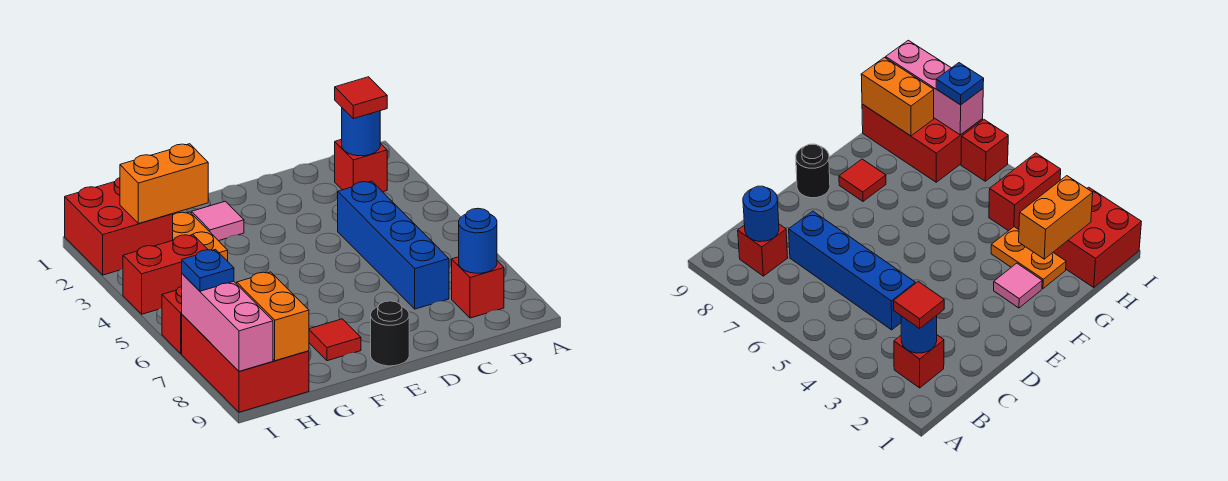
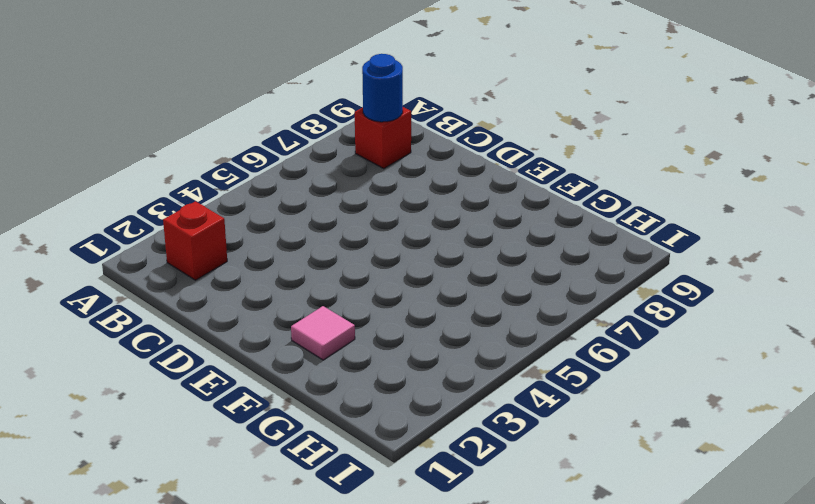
none -> blue 1x4 brick [338,181,449,309]
none -> black 1x1 round brick [371,301,409,366]
none -> red 1x1 tile [309,319,361,361]

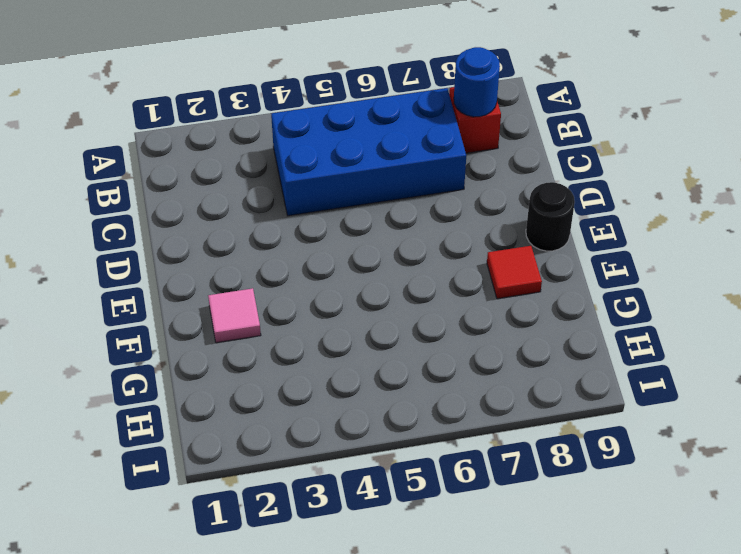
blue 2x4 brick [271,88,466,216] -> blue 1x4 brick [338,181,449,309]
none -> red 1x1 brick [335,139,387,192]
none -> orange 1x2 plate [173,212,228,261]
none -> red 2x2 brick [65,178,173,275]

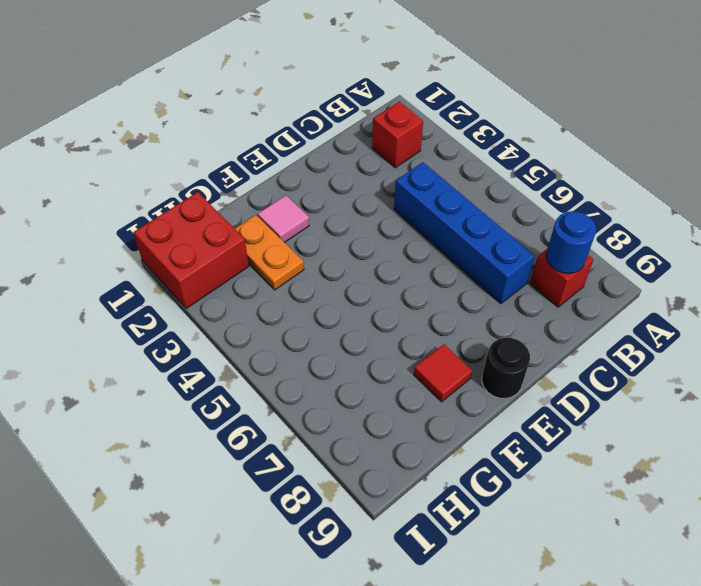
none -> red 1x2 brick [123,235,208,314]
none -> red 2x3 brick [182,315,309,412]
none -> red 1x1 brick [162,286,182,353]

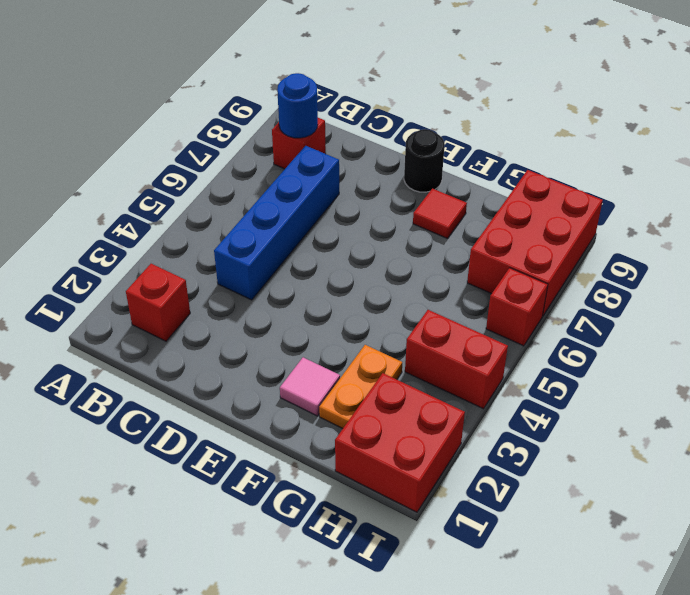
none -> blue 1x1 round brick [342,108,380,156]
none -> orange 1x2 brick [120,144,208,224]
none -> orange 1x2 brick [237,272,309,361]

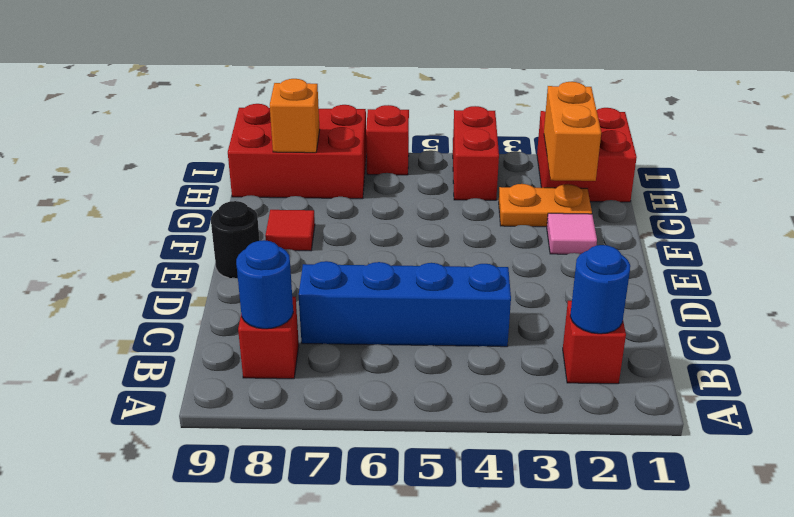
orange 1x1 brick [270,79,320,153] -> orange 1x2 brick [237,272,309,361]
none -> pink 1x3 brick [182,274,273,371]
none -> red 1x1 tile [335,77,387,119]
none -> blue 1x1 plate [182,249,234,291]

